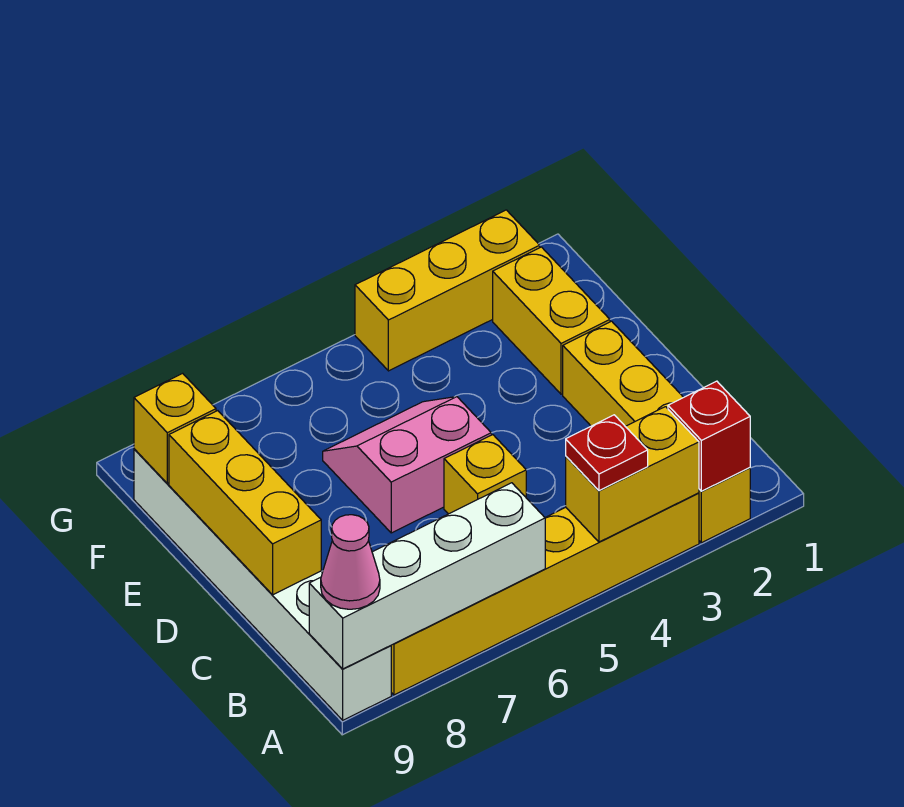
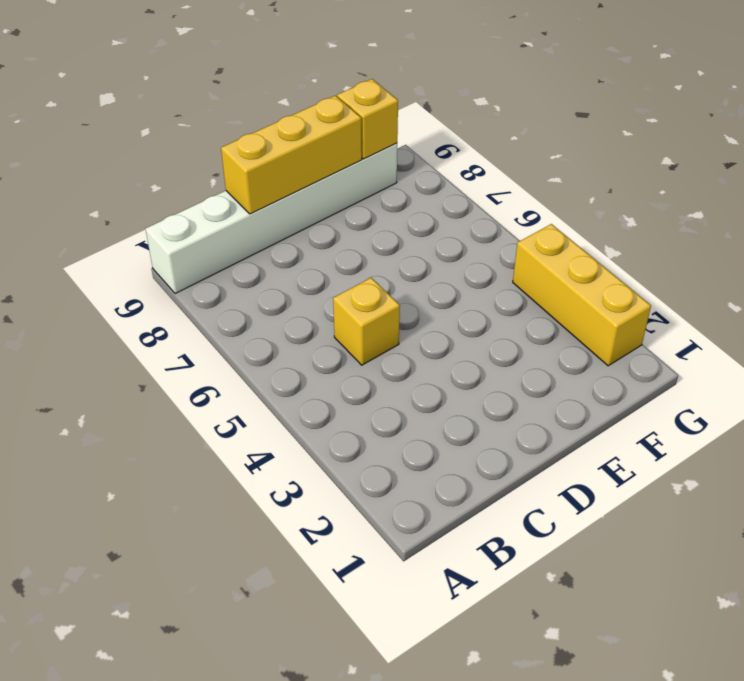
none -> yellow 1x4 brick [563,321,750,543]
none -> yellow 1x6 brick [391,493,699,695]
none -> pink 2x2 slope [323,397,491,533]

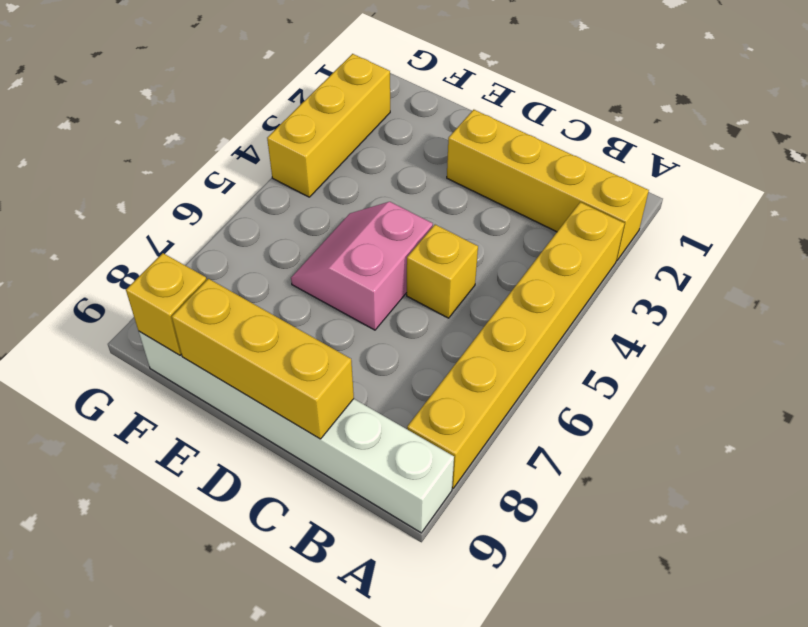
none -> yellow 1x2 brick [493,247,610,394]
none -> red 1x1 brick [668,381,750,491]
none -> yellow 1x2 brick [566,407,699,542]

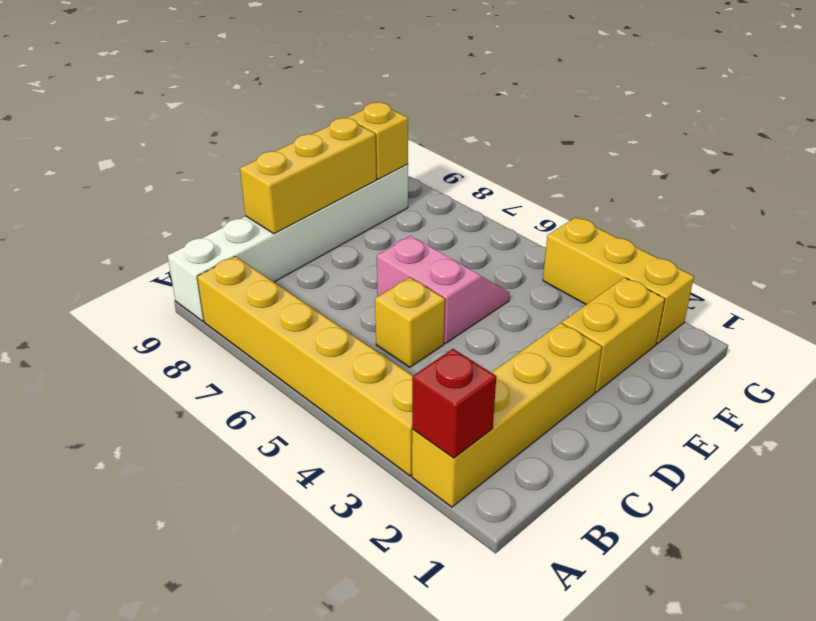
none -> yellow 1x2 brick [566,407,699,542]
none -> white 1x4 brick [309,483,545,669]
none -> red 1x1 plate [566,415,648,491]

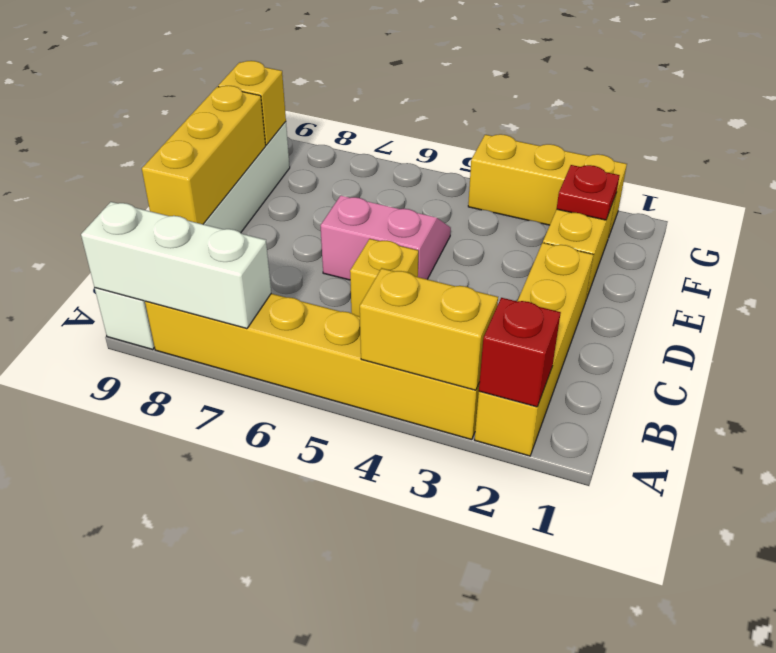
white 1x3 brick [81,202,271,329] -> white 1x4 brick [309,483,545,669]
red 1x1 plate [557,165,620,220] -> red 1x1 plate moved to [566,415,648,491]
none -> pink 1x1 cone [321,515,380,609]

